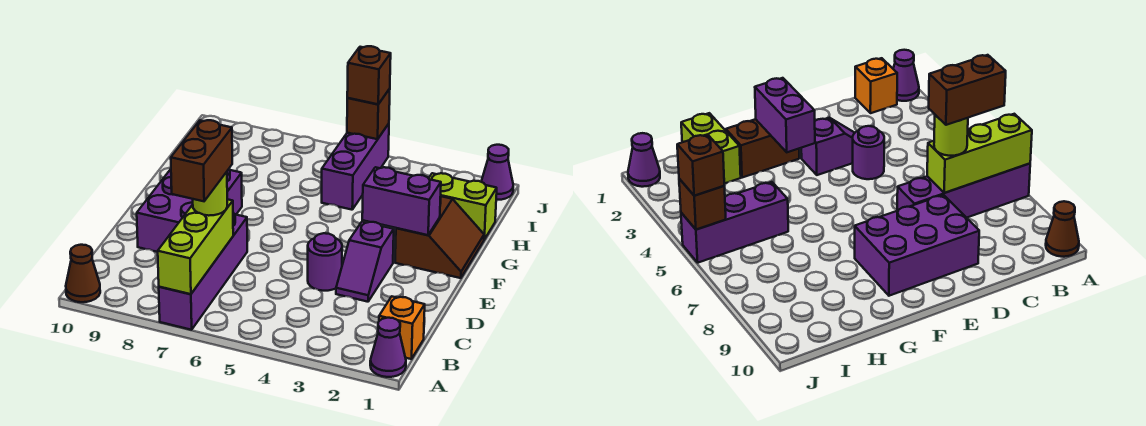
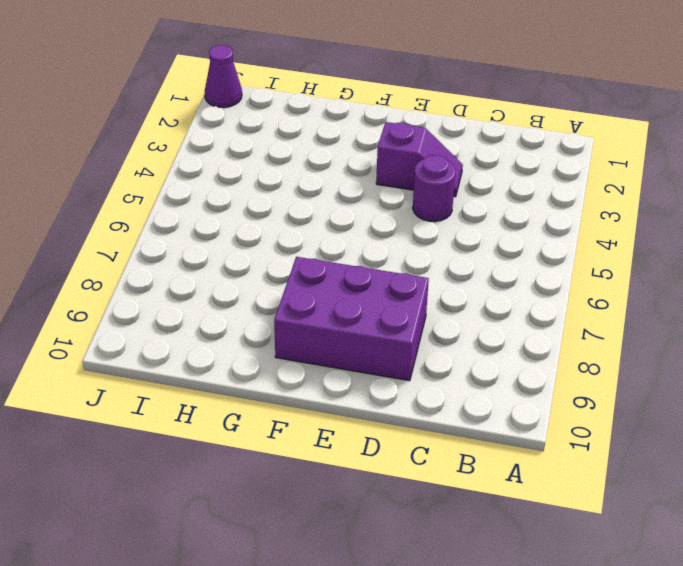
none -> purple 1x1 cone [370,318,406,377]
none -> purple 1x4 brick [159,213,247,330]
none -> brown 1x1 cone [66,245,100,302]

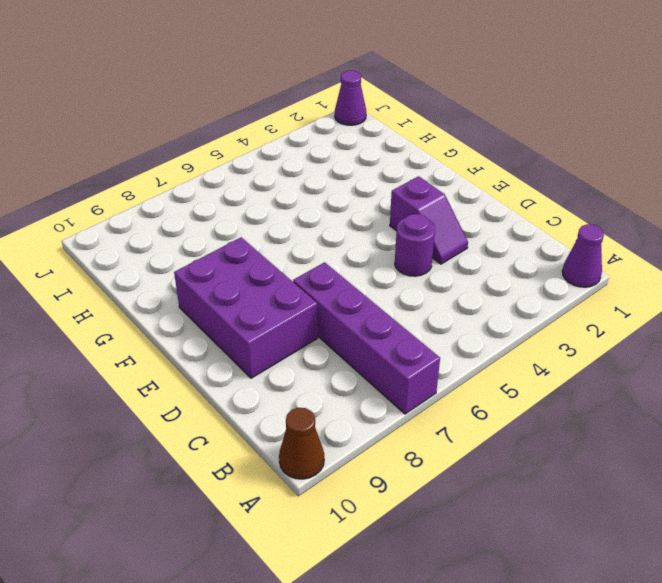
none -> orange 1x1 brick [379,297,425,359]
none -> brown 2x2 slope [395,196,484,278]
none -> lime 1x2 brick [429,173,497,239]

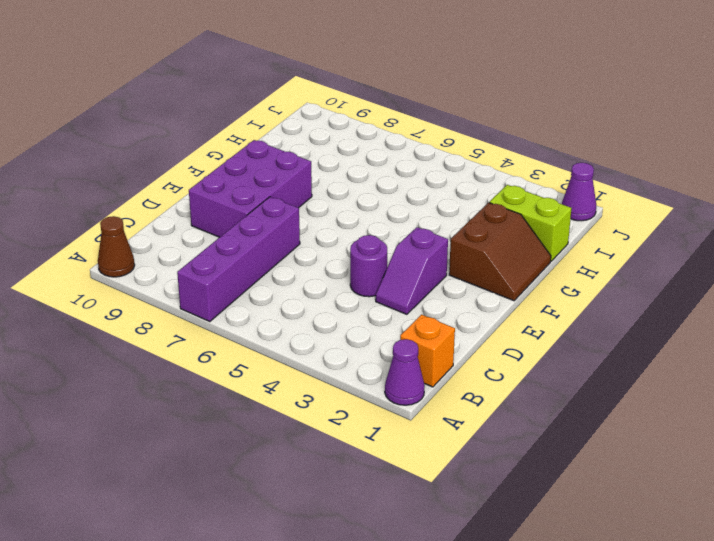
none -> purple 1x3 brick [322,124,389,210]
none -> lime 1x3 brick [158,199,233,294]
none -> purple 1x2 brick [362,167,441,235]

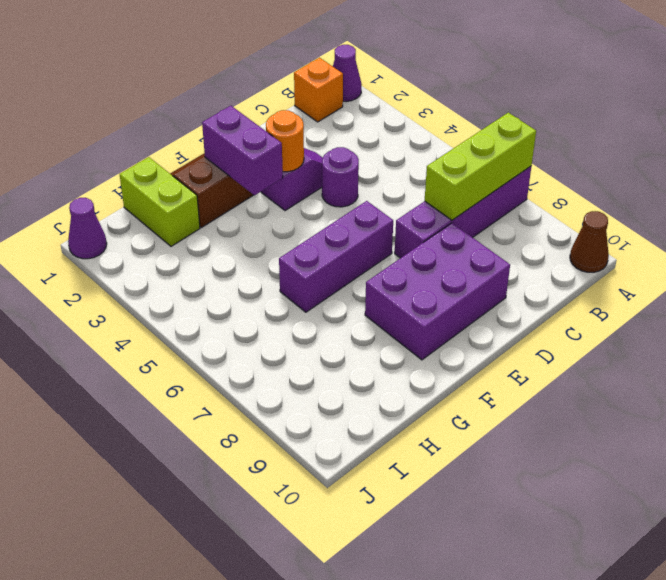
orange 1x1 round brick [266,110,304,172] -> none
purple 1x3 brick [279,201,393,312] -> purple 1x3 brick moved to [322,124,389,210]
none -> brown 1x1 brick [347,89,390,139]
none -> lime 1x1 round brick [193,172,227,216]
none -> brown 1x1 brick [347,46,391,104]

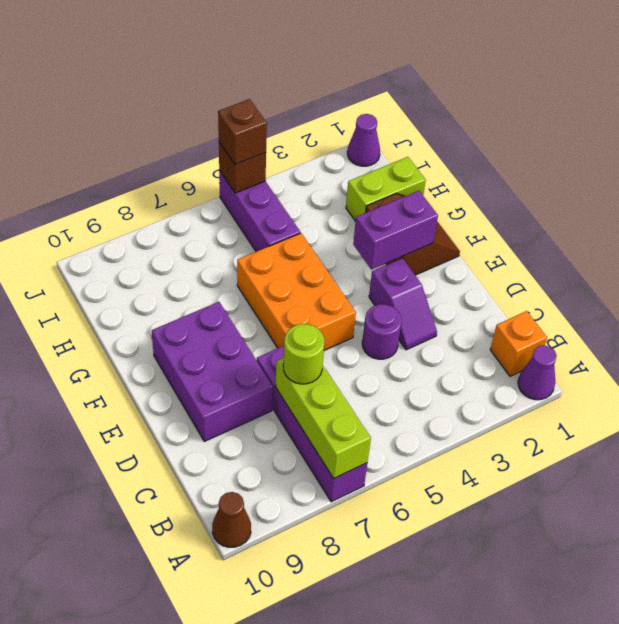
orange 2x3 brick [237,233,356,350] -> none
none -> brown 1x2 brick [171,120,232,201]

